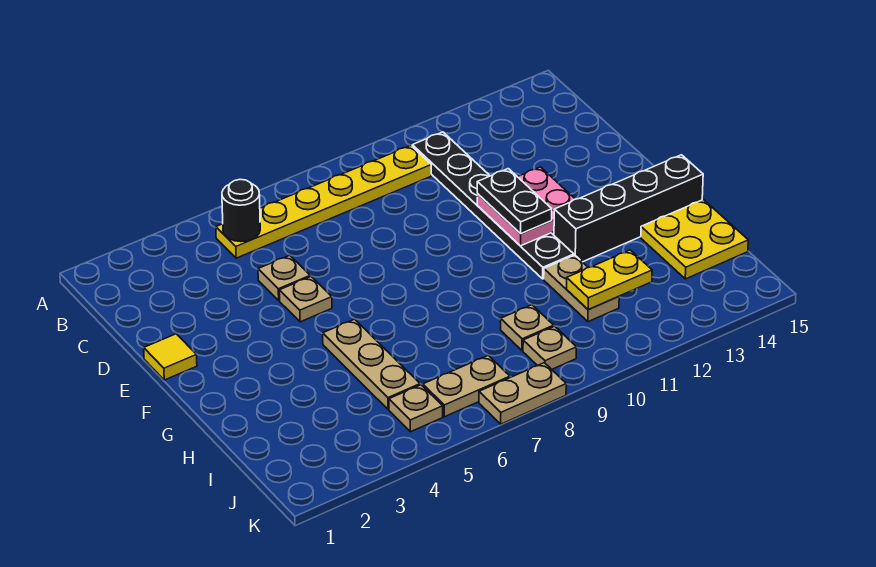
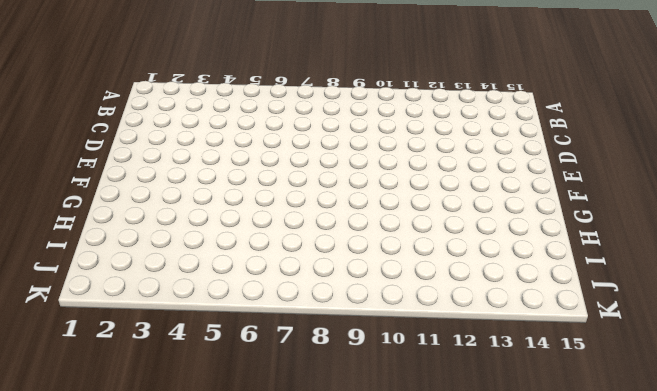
none -> yellow 1x6 plate [216,145,431,258]
none -> black 1x6 plate [412,132,574,279]
none -> tan 1x1 plate [258,255,310,300]

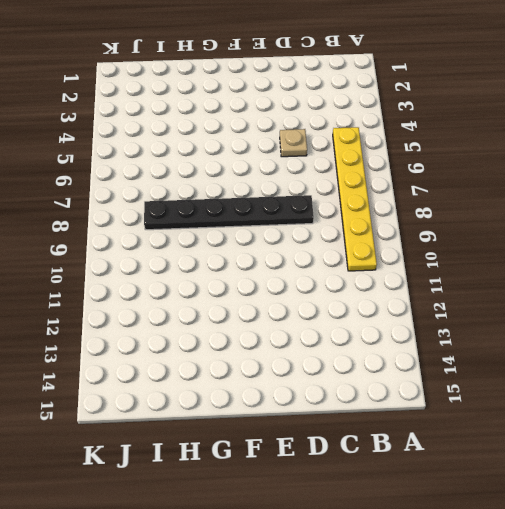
black 1x6 plate [144,195,314,230] -> black 1x6 plate moved to [412,132,574,279]
none -> yellow 1x1 tile [144,334,197,380]
none -> tan 1x1 plate [279,277,332,322]
none -> tan 1x3 plate [323,319,420,409]

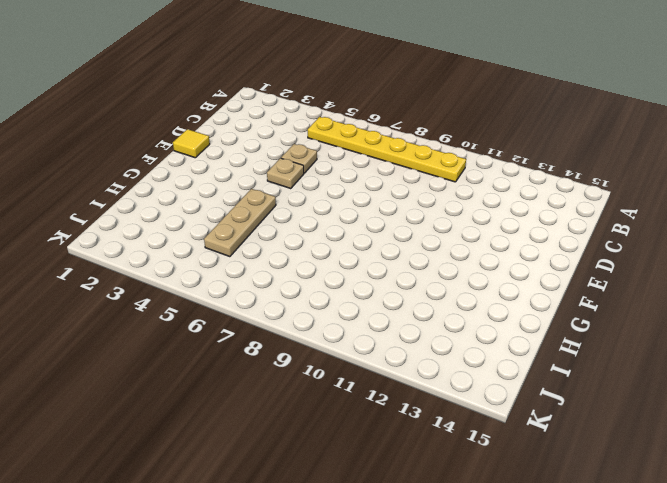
none -> black 1x6 plate [412,132,574,279]
none -> black 1x4 brick [554,155,703,262]
none -> tan 1x2 plate [544,255,619,322]

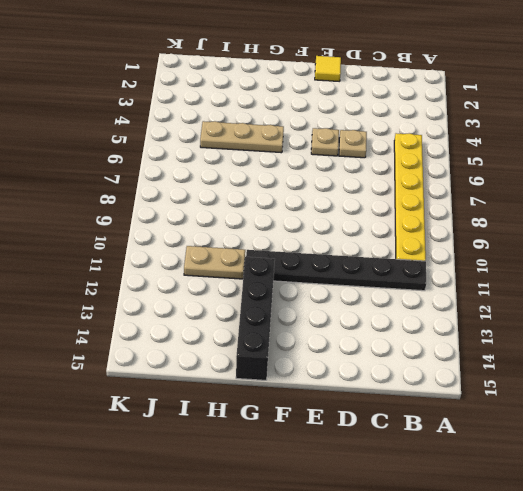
none -> yellow 2x2 plate [641,200,748,279]
none -> tan 1x1 plate [501,305,554,351]
none -> tan 1x1 plate [389,385,443,432]

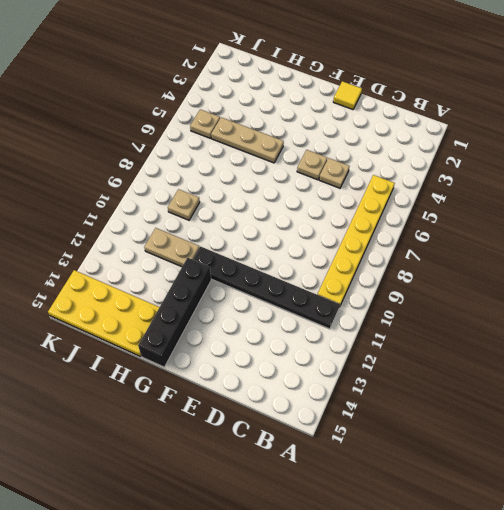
yellow 2x4 plate [48,270,159,356] -> yellow 2x2 plate [641,200,748,279]
none -> tan 1x2 plate [423,355,510,417]
none -> tan 1x1 plate [523,326,576,369]
none -> tan 1x2 plate [479,363,566,424]

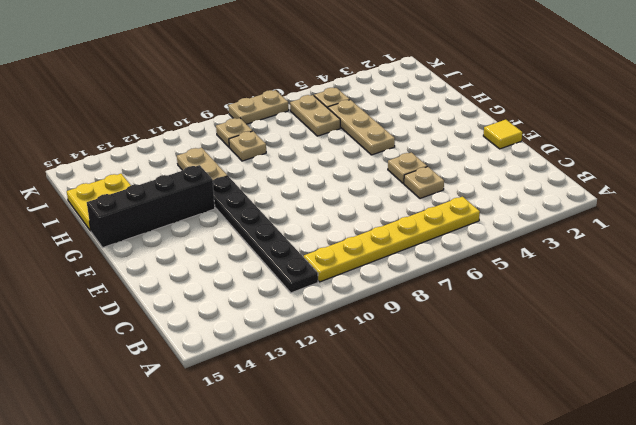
tan 1x2 plate [290,95,340,136] -> tan 1x2 plate turned to [423,355,510,417]
none -> black 1x1 round brick [222,179,260,242]
none -> pink 2x2 plate [477,167,575,246]
none -> yellow 1x2 plate [566,250,652,310]

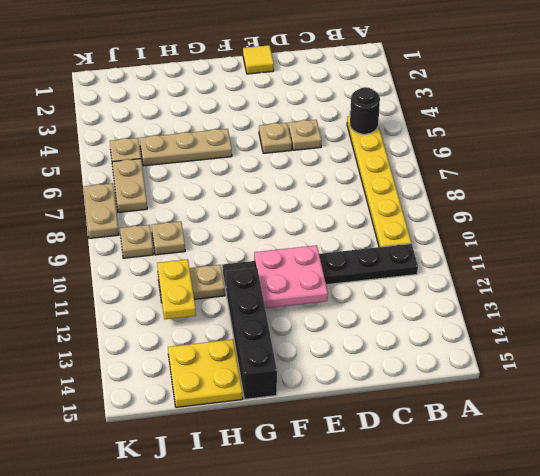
none -> black 1x2 plate [477,169,552,234]

